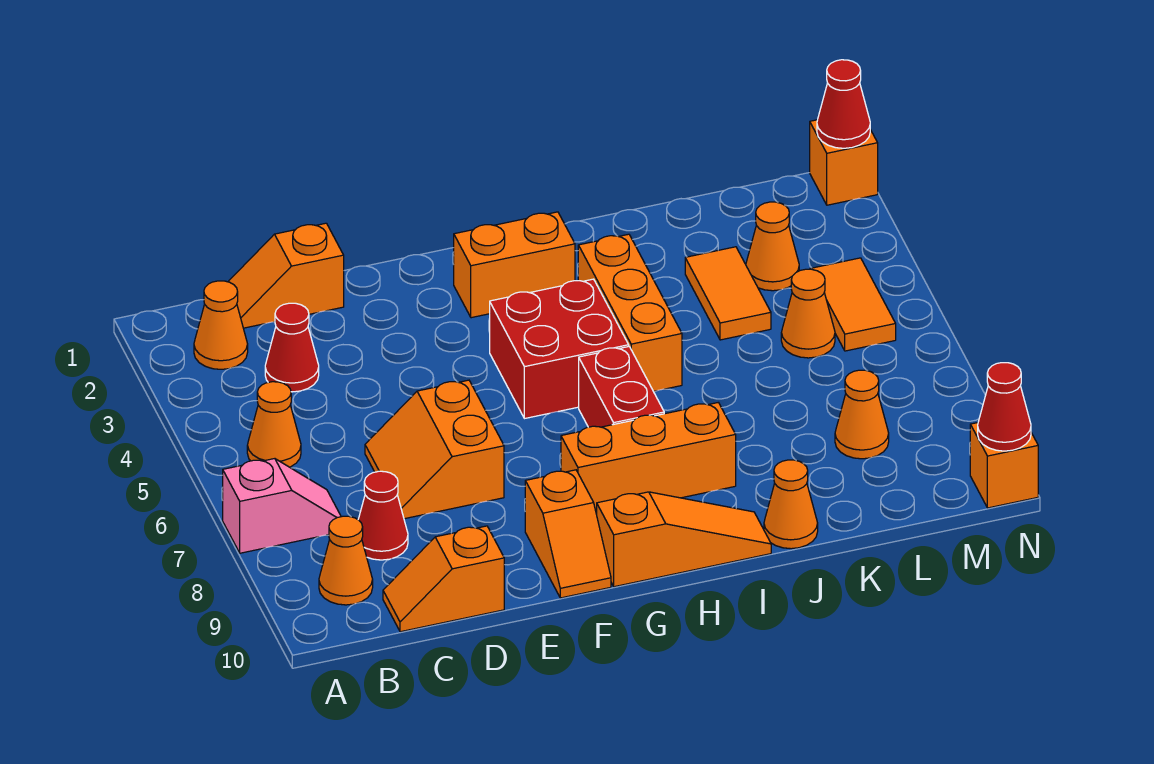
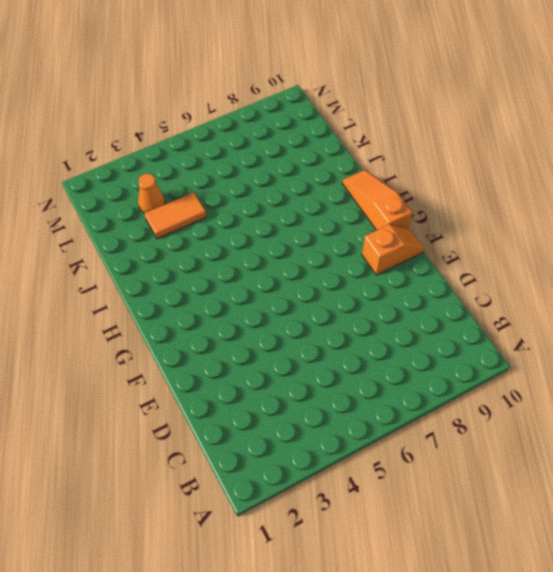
none -> pink 1x2 slope [223,459,341,553]
none -> orange 1x1 cone [194,281,248,369]
none -> orange 1x1 cone [247,382,301,467]

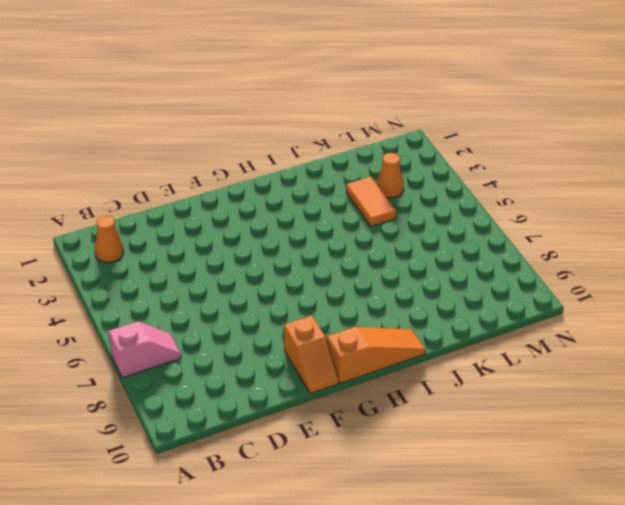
none -> orange 1x1 cone [247,382,301,467]
none -> orange 1x1 cone [319,516,373,605]
none -> orange 1x2 slope [228,223,344,328]

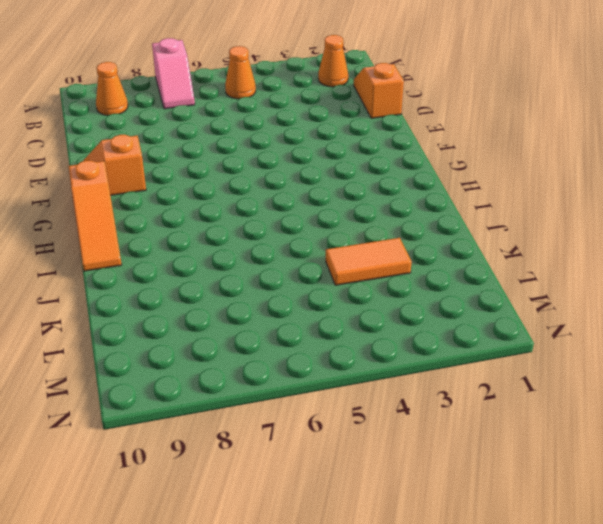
none -> red 1x1 cone [265,303,319,392]
none -> red 1x1 cone [358,471,408,560]
none -> orange 1x2 slope [383,526,504,632]

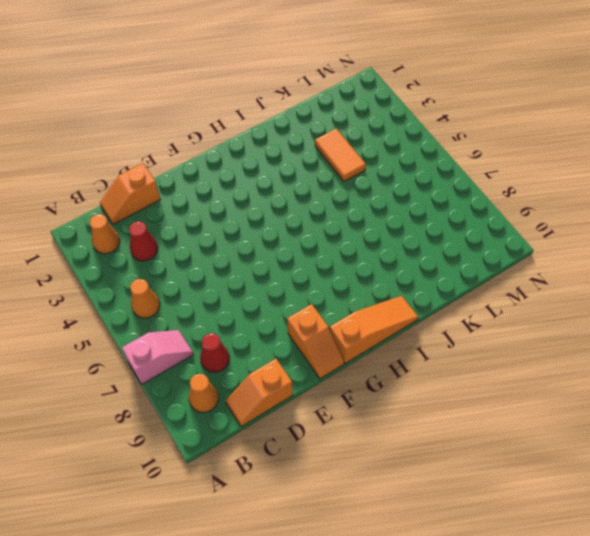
none -> orange 2x2 slope [365,380,504,519]
none -> orange 1x2 brick [454,212,575,318]
none -> red 2x2 brick [490,279,629,419]

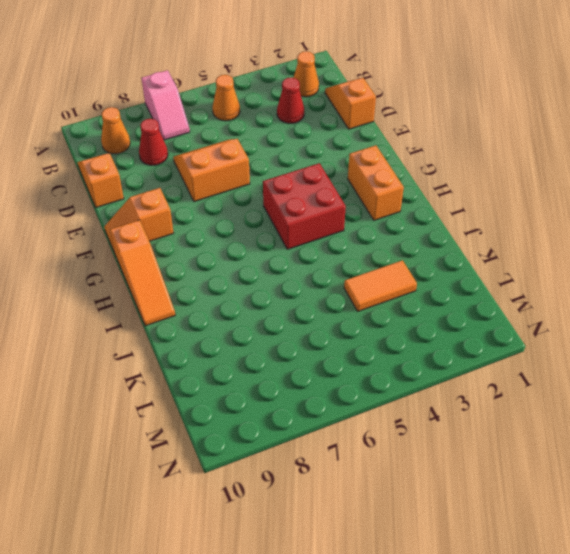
none -> orange 1x3 brick [561,403,736,514]
none -> red 1x2 brick [579,347,664,427]
none -> orange 1x3 brick [578,234,682,391]

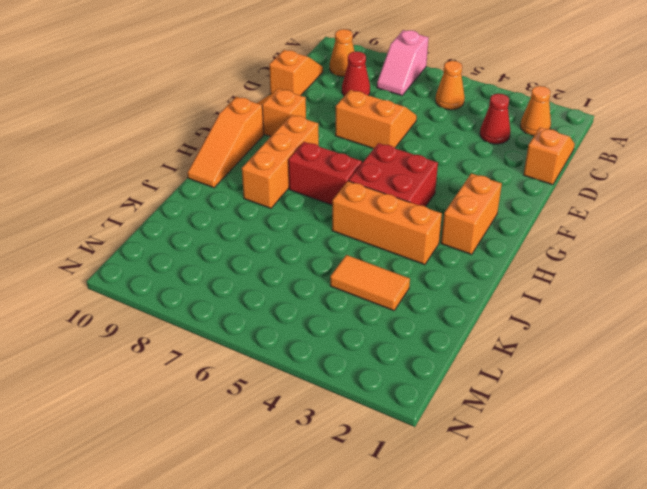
none -> orange 1x1 cone [764,460,818,549]
none -> orange 1x1 cone [746,202,799,291]
none -> orange 1x1 cone [781,269,835,358]

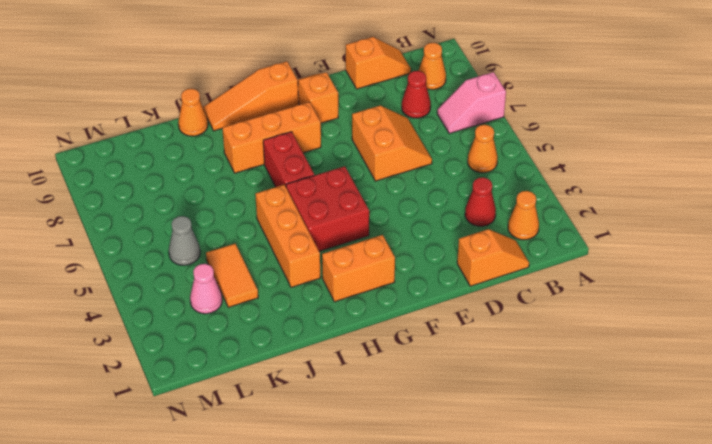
pink 1x1 cone [190,264,222,314] -> orange 1x1 cone [746,202,799,291]
grey 1x1 cone [169,216,200,265] -> orange 1x1 cone [781,269,835,358]
none -> orange 1x1 cone [835,370,889,459]
none -> orange 1x2 tile [810,258,896,351]
none -> orange 1x1 brick [810,120,878,205]

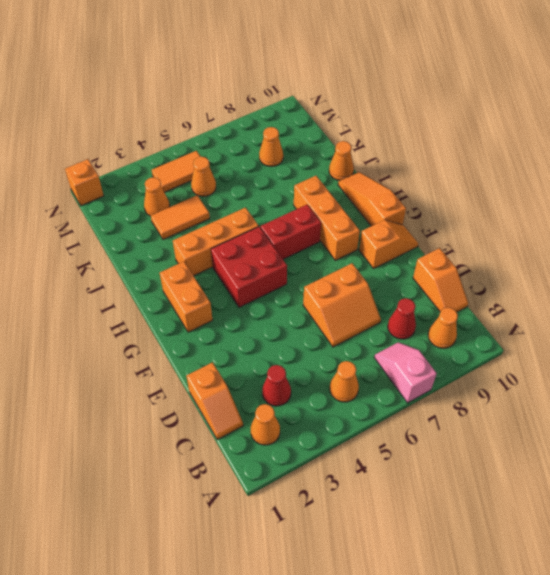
none -> orange 1x1 brick [970,423,1038,508]
none -> red 1x1 cone [817,60,870,148]
none -> red 1x1 cone [978,363,1031,451]

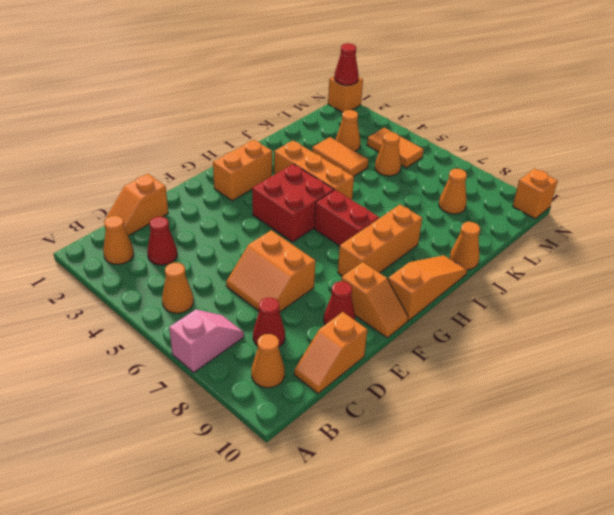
red 1x1 cone [324,281,355,325] -> red 1x1 cone moved to [978,363,1031,451]

